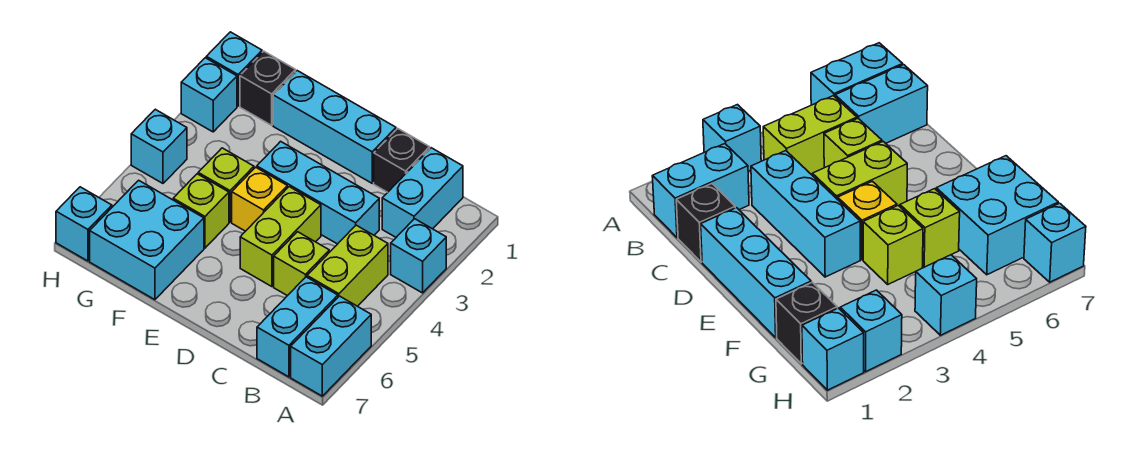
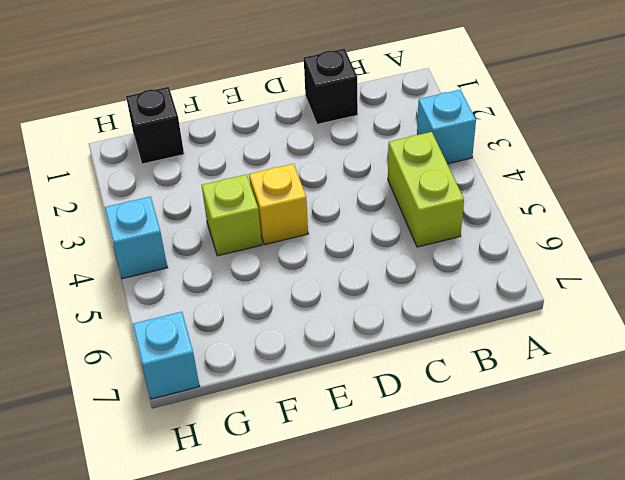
none -> cyan 1x2 brick [291,296,371,396]
none -> cyan 1x2 brick [382,148,463,237]
none -> cyan 1x2 brick [257,277,338,377]

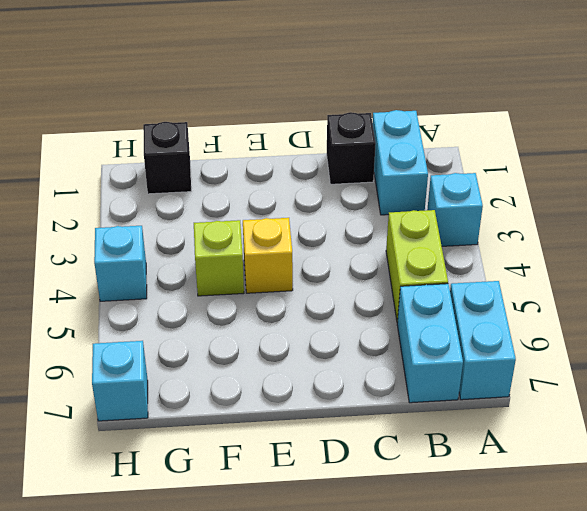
none -> cyan 1x3 brick [257,141,379,244]
none -> lime 1x1 brick [274,232,329,296]
none -> cyan 1x3 brick [273,71,396,183]

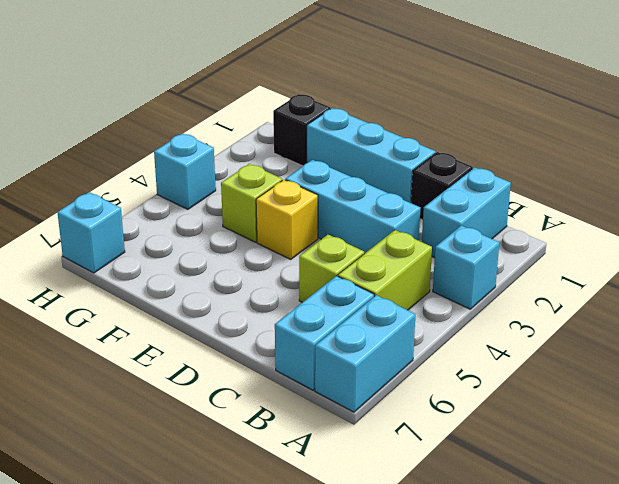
none -> lime 1x2 brick [240,187,321,287]
none -> lime 1x1 brick [173,174,229,248]
none -> cyan 2x2 brick [90,180,204,300]

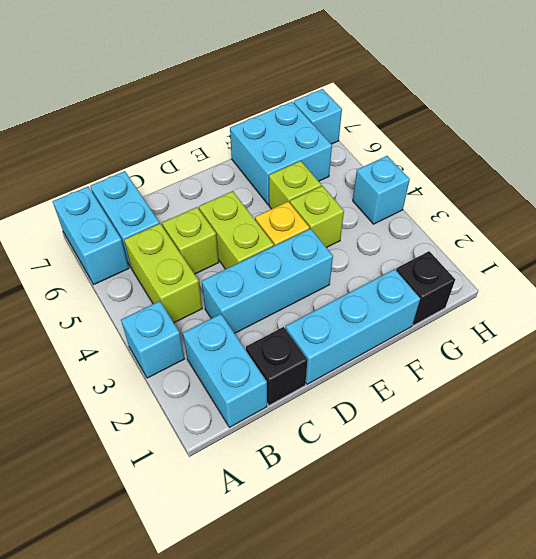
none -> cyan 1x1 brick [206,32,262,106]
none -> cyan 1x1 brick [181,58,237,132]

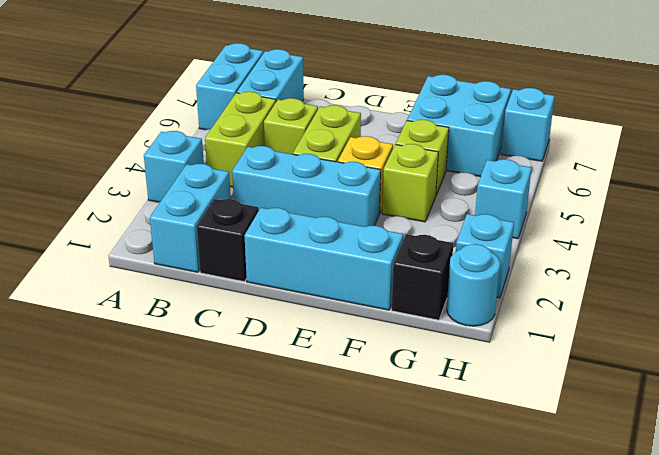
cyan 1x1 round brick [447,244,500,326] -> cyan 1x1 brick [206,32,262,106]

